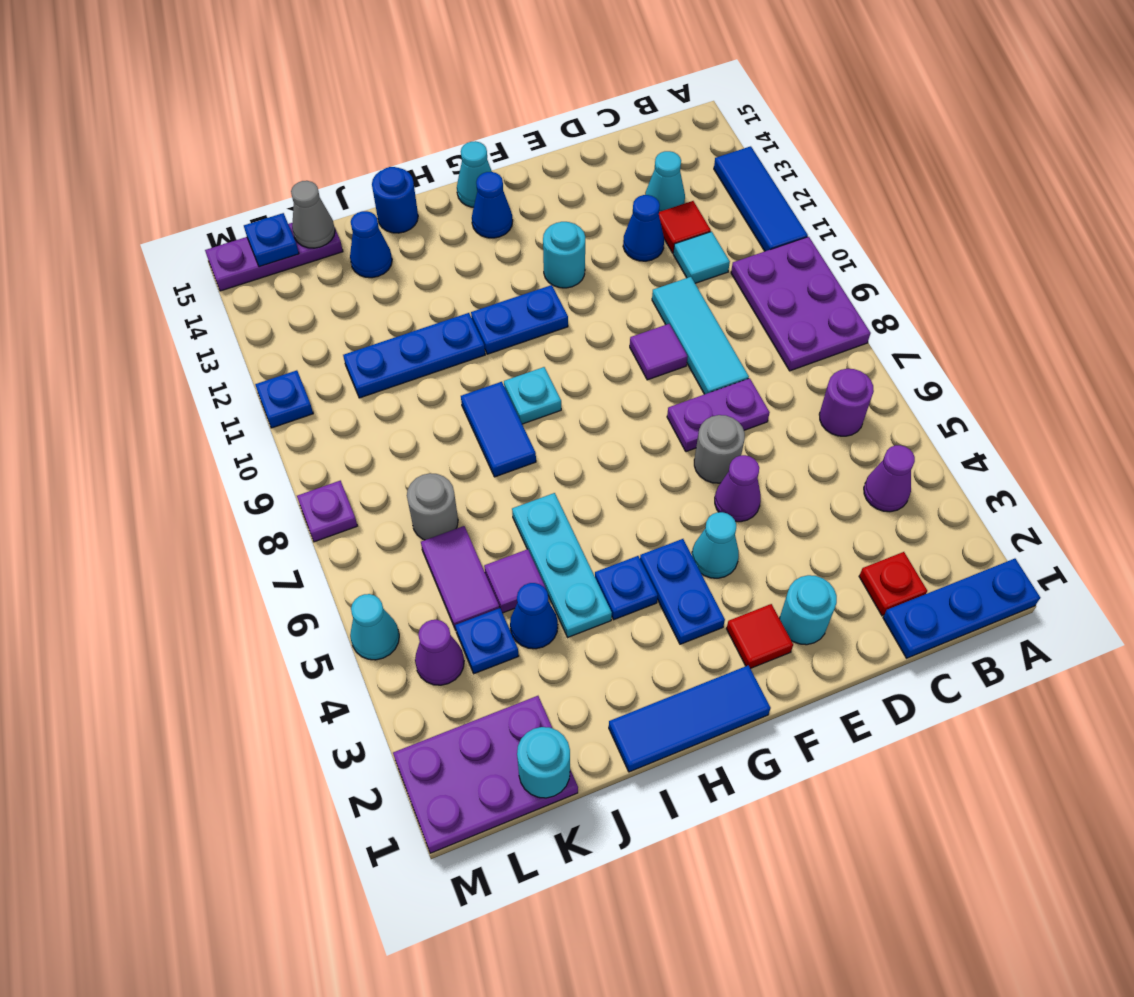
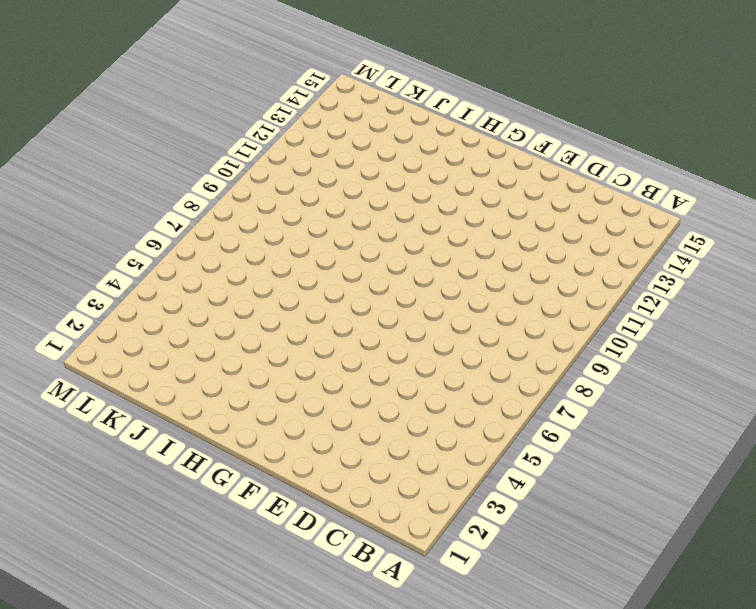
none -> blue 1x3 plate [883,559,1040,658]
none -> purple 2x3 plate [731,237,871,371]
none -> blue 1x3 tile [714,146,808,251]
none -> purple 1x1 cone [864,445,915,512]

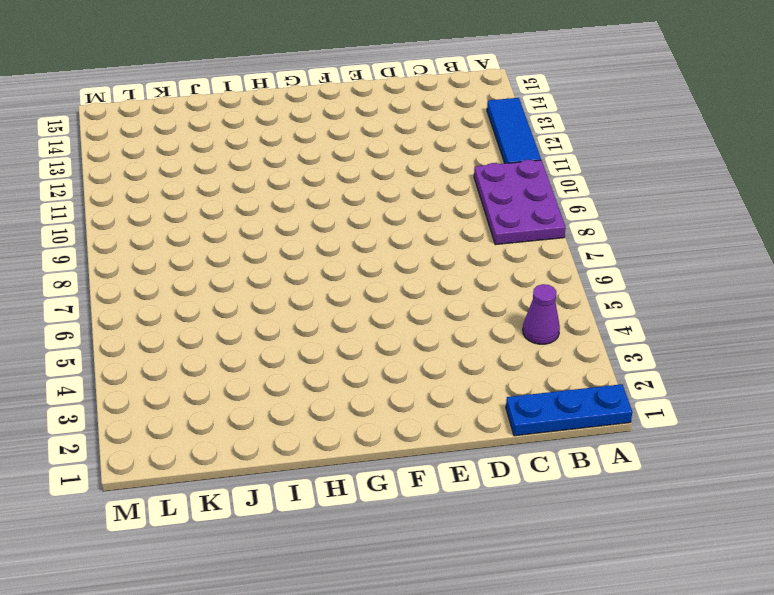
none -> purple 1x1 round brick [819,369,874,436]
none -> red 1x1 plate [859,552,927,616]
none -> cyan 1x1 tile [673,232,730,283]
none -> red 1x1 tile [659,201,711,253]

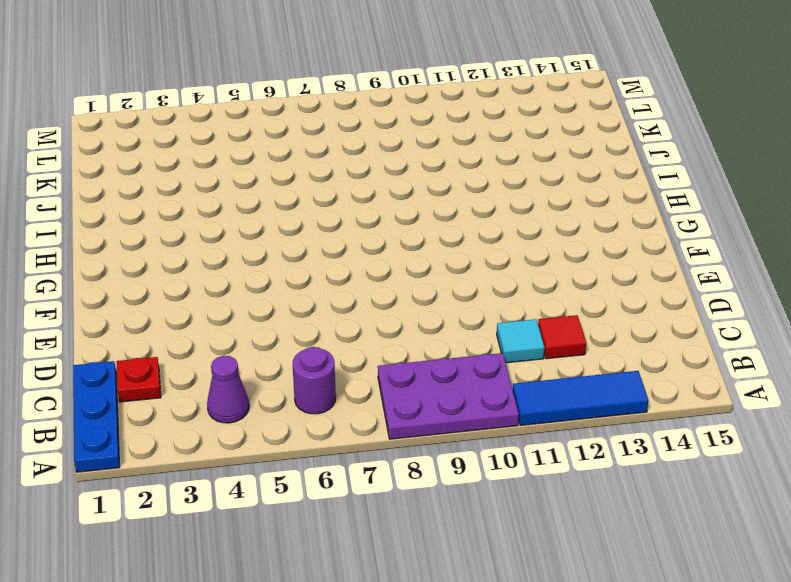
none -> cyan 1x1 cone [645,151,685,212]
none -> purple 1x2 plate [667,378,770,452]
none -> cyan 1x3 tile [652,277,749,394]
none -> blue 1x1 cone [623,195,664,261]

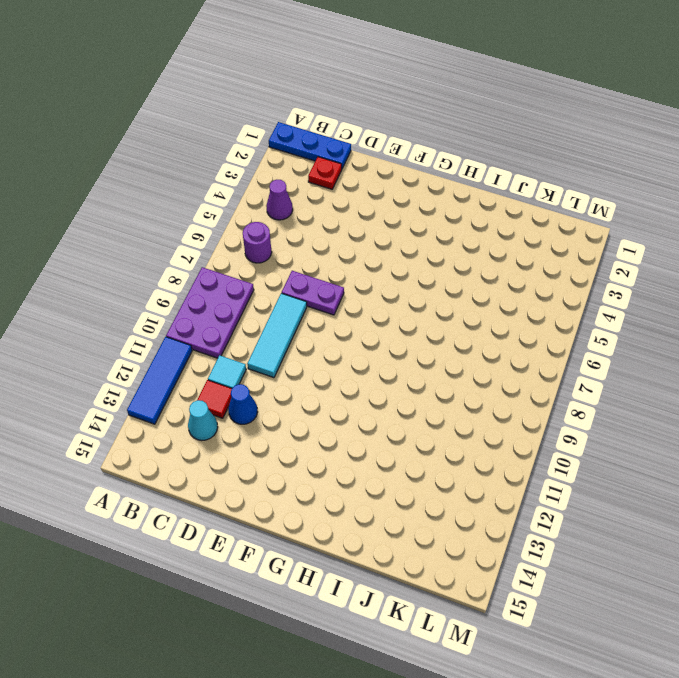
none -> cyan 1x1 round brick [780,575,837,645]
none -> purple 1x1 cone [715,455,761,522]
none -> grey 1x1 round brick [694,415,745,483]
none -> purple 1x1 tile [630,324,688,380]

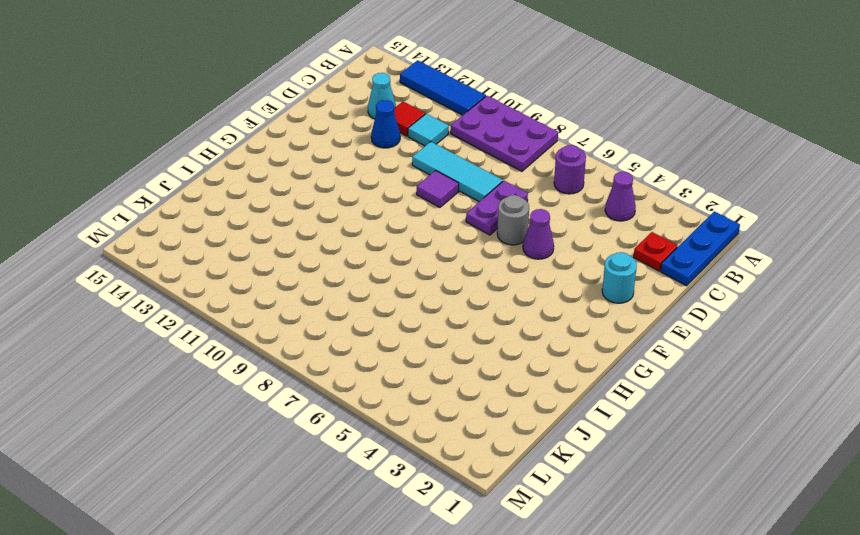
none -> red 1x1 tile [726,604,793,669]
none -> cyan 1x1 cone [692,512,739,578]
none -> cyan 1x1 round brick [543,222,585,288]
none -> blue 1x3 tile [609,665,771,772]

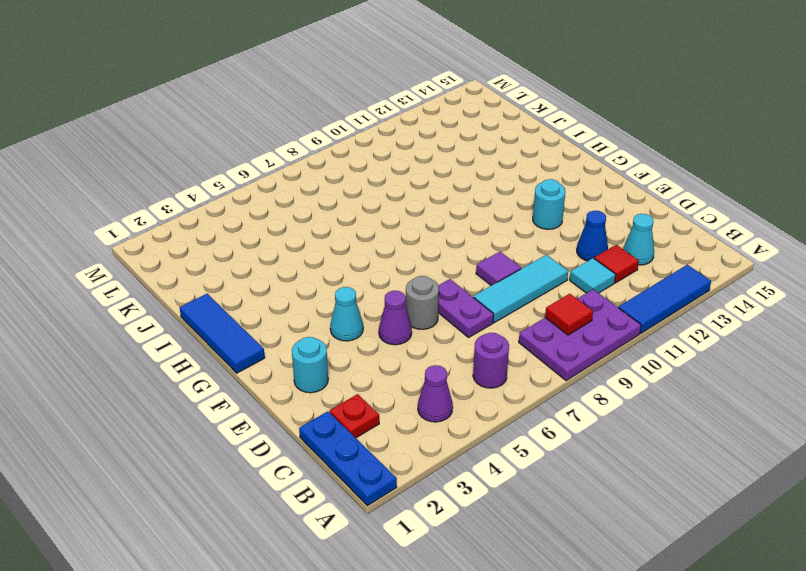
red 1x1 tile [545,294,593,335] -> red 1x1 tile moved to [726,604,793,669]
none -> blue 1x2 plate [640,539,725,644]
none -> blue 1x2 plate [471,285,568,354]
none -> blue 1x1 cone [472,172,513,238]
none -> cyan 1x1 cone [457,141,492,207]

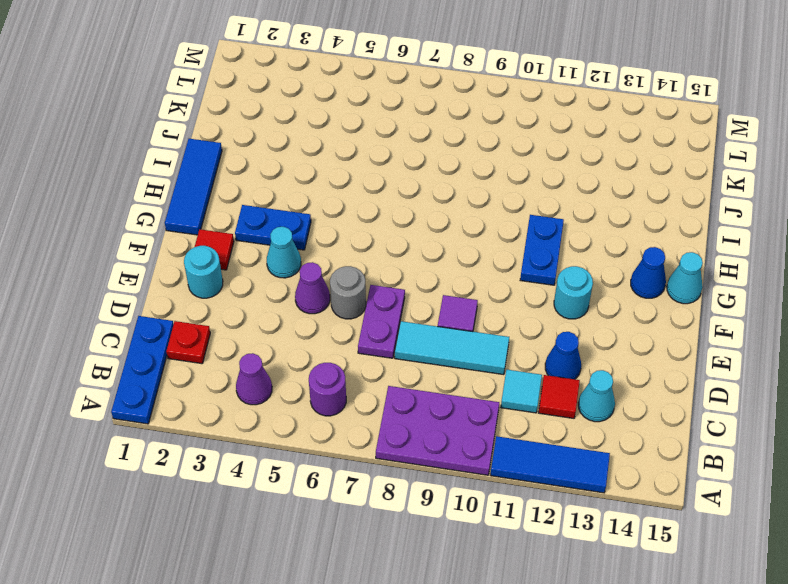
none -> blue 1x1 plate [595,556,658,620]
none -> cyan 1x1 plate [504,367,561,424]
none -> cyan 1x3 plate [512,493,612,637]
none -> blue 1x2 tile [461,382,536,477]

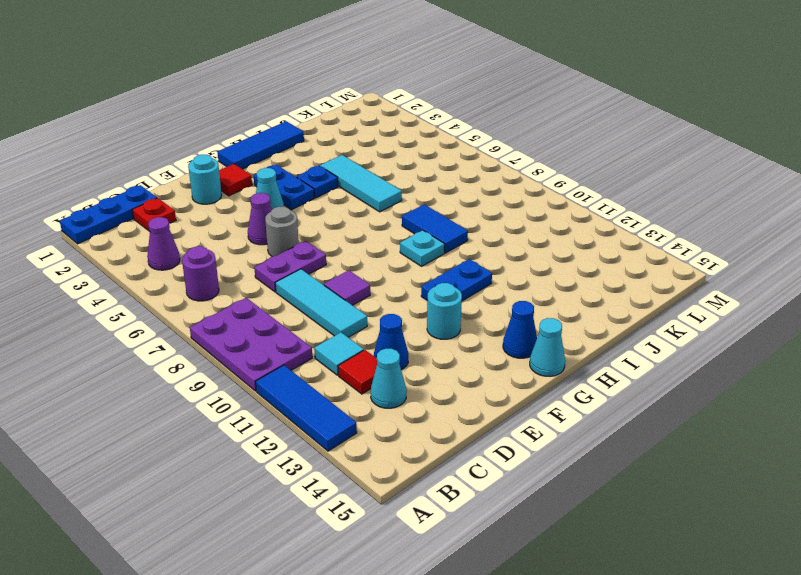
cyan 1x3 tile [320,155,402,212] -> cyan 1x3 plate [512,493,612,637]
none -> blue 1x3 plate [343,313,485,398]
none -> blue 1x1 round brick [372,167,418,233]
none -> blue 1x1 cone [510,583,558,649]
none -> purple 1x1 tile [484,549,546,613]

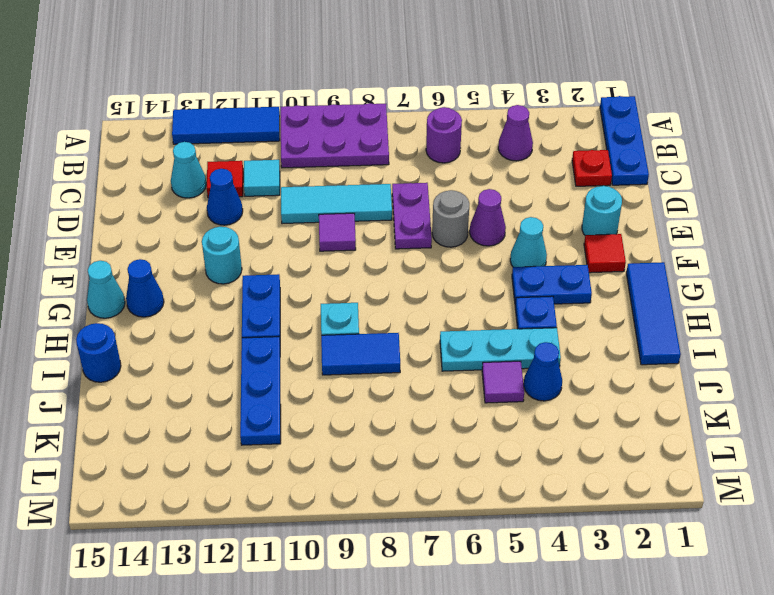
none -> blue 1x1 cone [350,211,392,278]
none -> purple 2x3 plate [393,696,578,853]
none -> blue 1x1 plate [455,608,519,674]
none -> purple 1x2 tile [421,526,499,630]

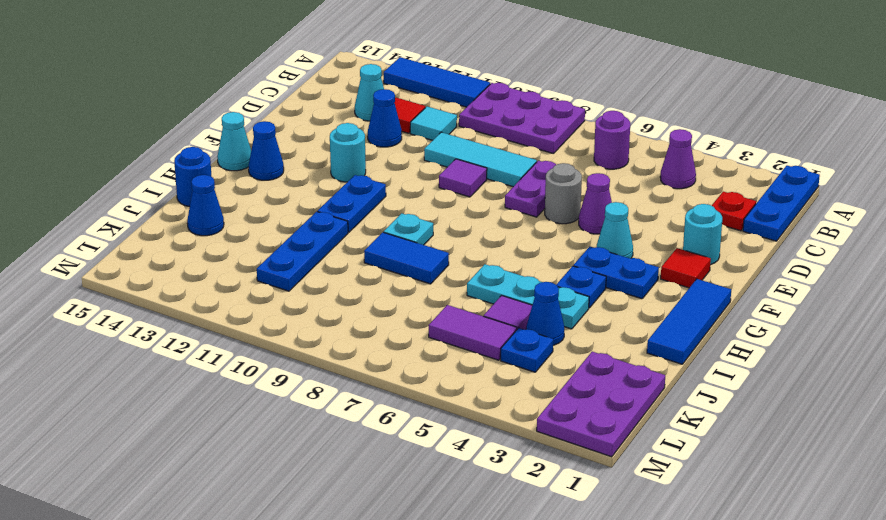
none -> grey 1x1 round brick [407,473,458,540]
none -> purple 1x3 plate [205,223,343,291]
none -> purple 1x1 cone [415,620,464,685]
none -> cyan 1x1 cone [350,594,399,660]

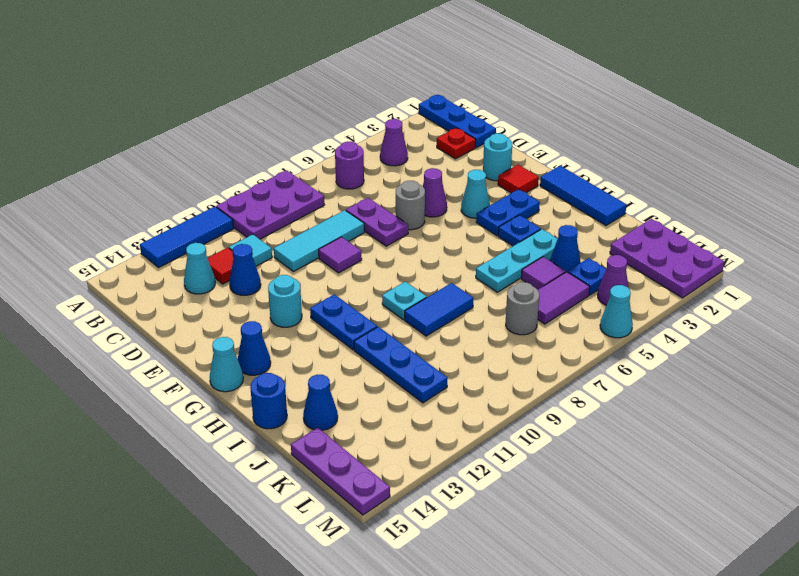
none -> purple 1x1 plate [297,481,357,542]
none -> blue 1x1 plate [255,370,313,428]
none -> cyan 1x1 round brick [517,727,570,798]
none -> grey 1x1 cone [291,181,335,248]

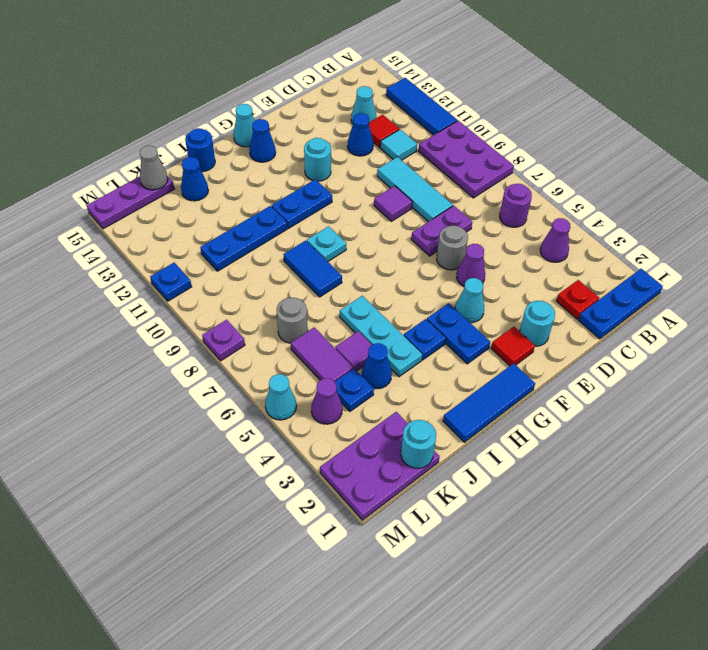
none -> blue 1x1 plate [244,213,299,267]

